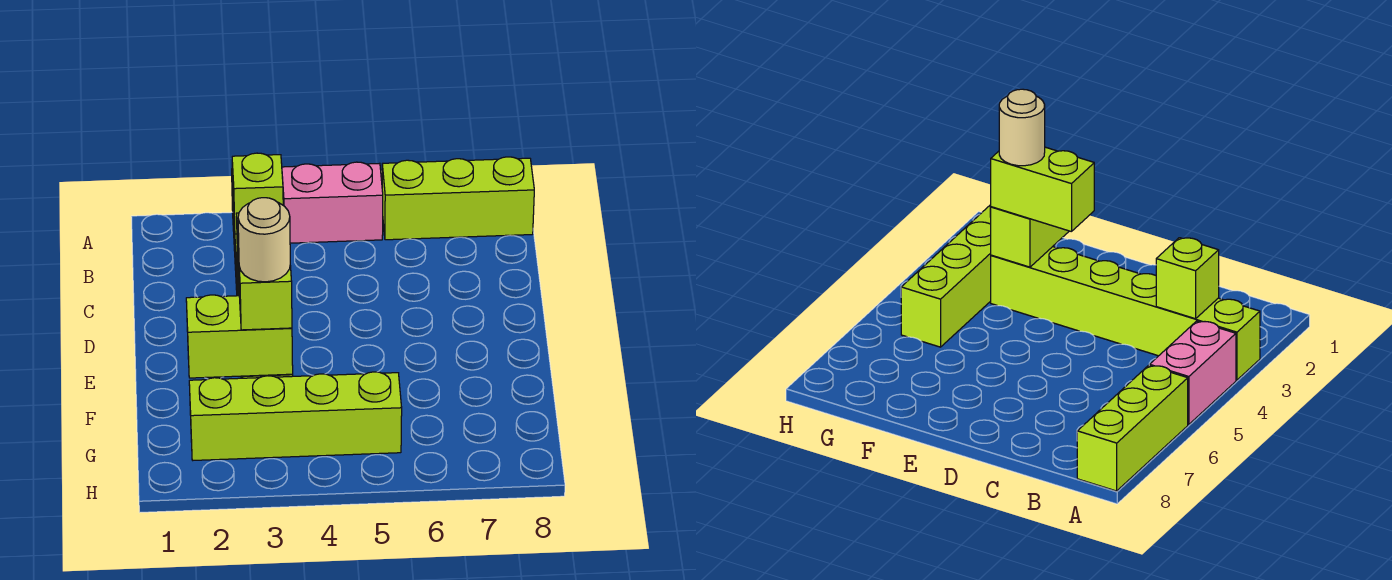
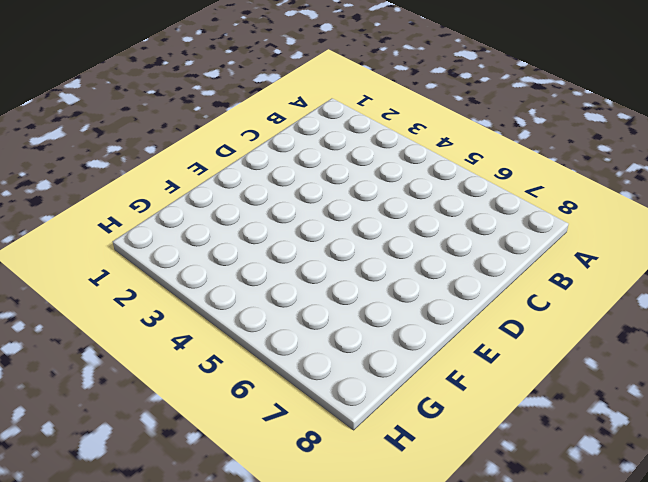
none -> lime 1x6 brick [991,247,1260,380]
none -> pink 1x2 brick [282,162,383,243]

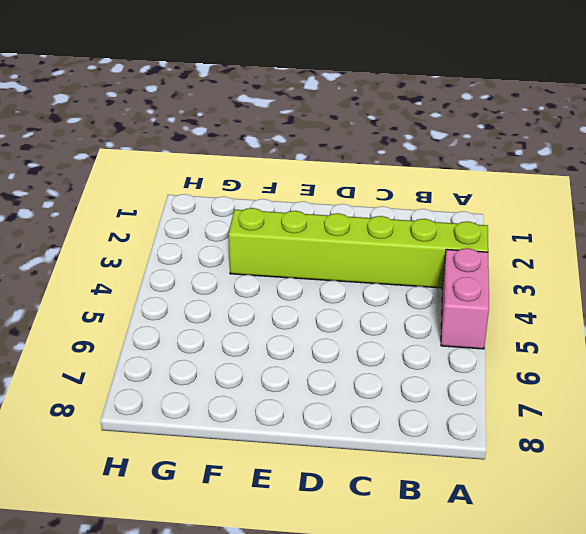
none -> lime 1x3 brick [382,157,534,240]
none -> lime 1x4 brick [189,372,402,460]

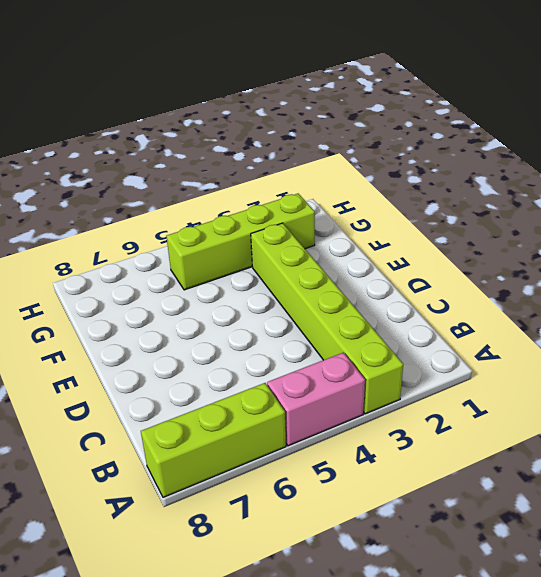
none -> lime 1x1 brick [232,153,283,234]
none -> lime 1x2 brick [186,295,293,378]

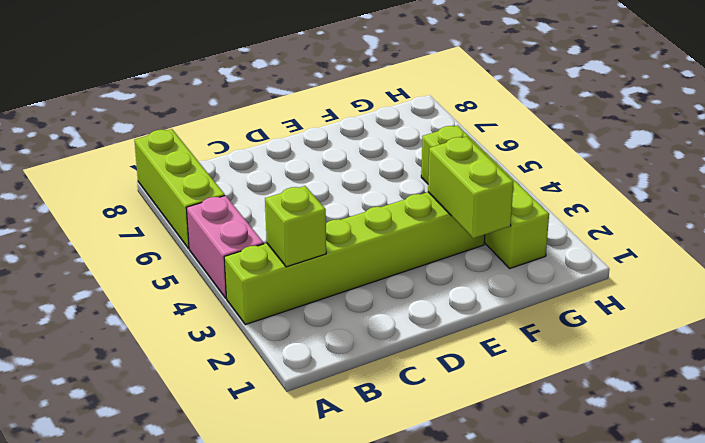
none -> lime 1x2 brick [236,213,292,330]
none -> tan 1x1 round brick [238,198,290,282]

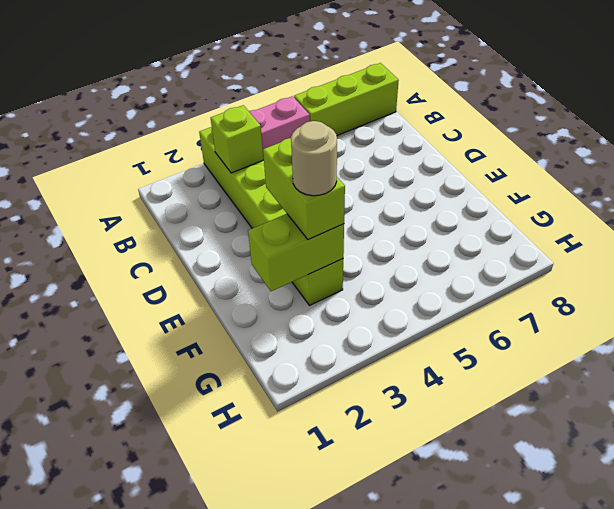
none -> lime 1x4 brick [189,372,402,460]

